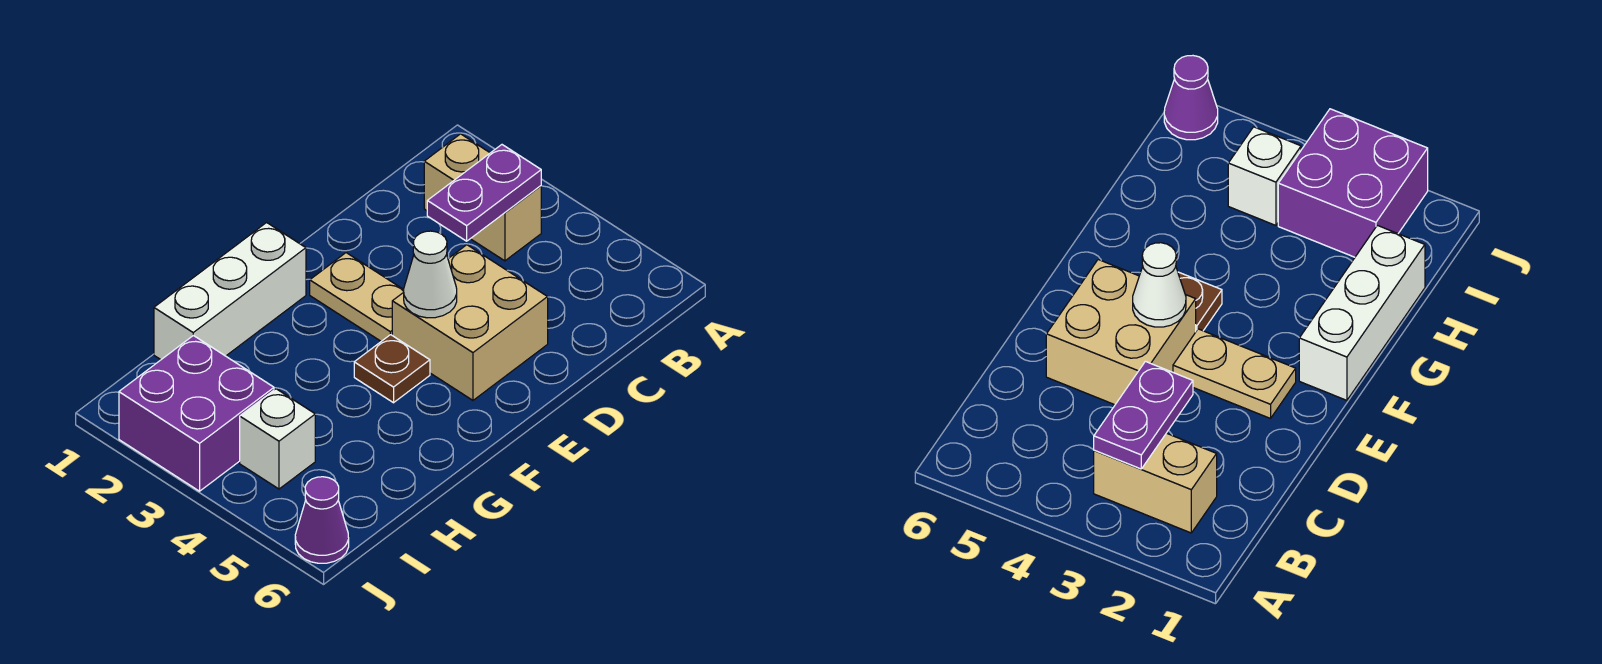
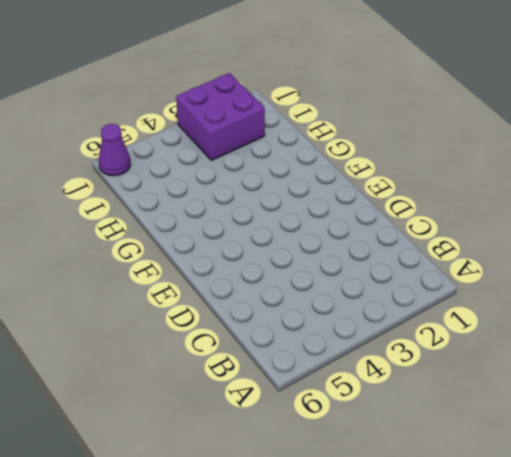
none -> tan 1x2 brick [424,134,541,261]
none -> tan 2x2 brick [392,245,548,400]

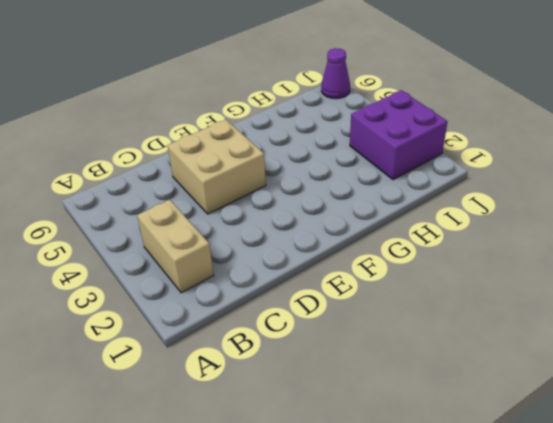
none -> tan 1x2 plate [310,253,404,341]
none -> white 1x3 brick [154,223,306,360]

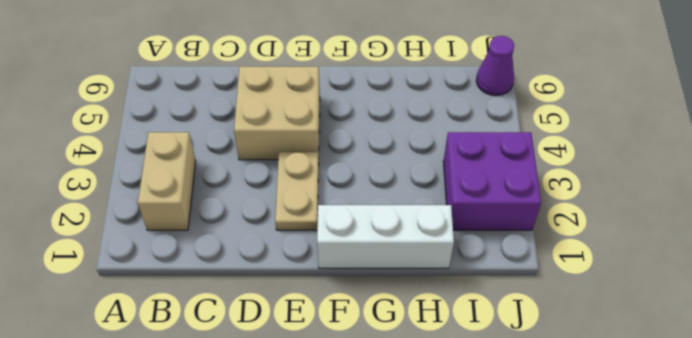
none -> brown 1x1 plate [354,335,430,403]
none -> white 1x1 brick [240,389,315,489]

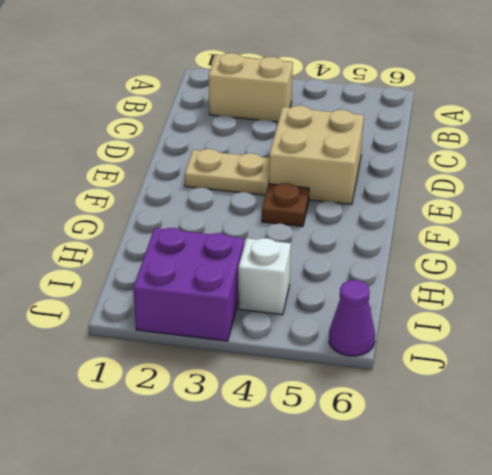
none -> white 1x3 brick [154,223,306,360]
none -> purple 1x2 plate [427,145,541,241]

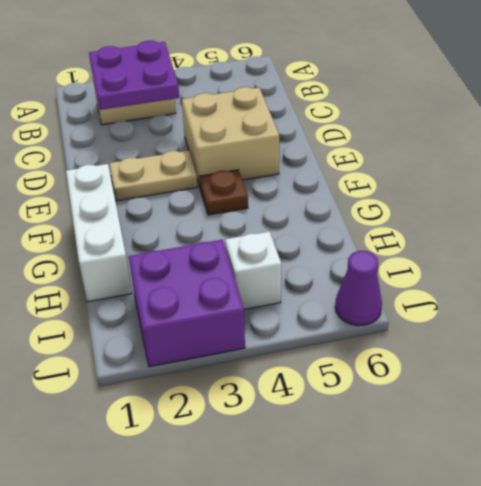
purple 2x2 plate [89,41,179,110] -> purple 1x2 plate [427,145,541,241]
none -> white 1x1 cone [404,231,457,318]

